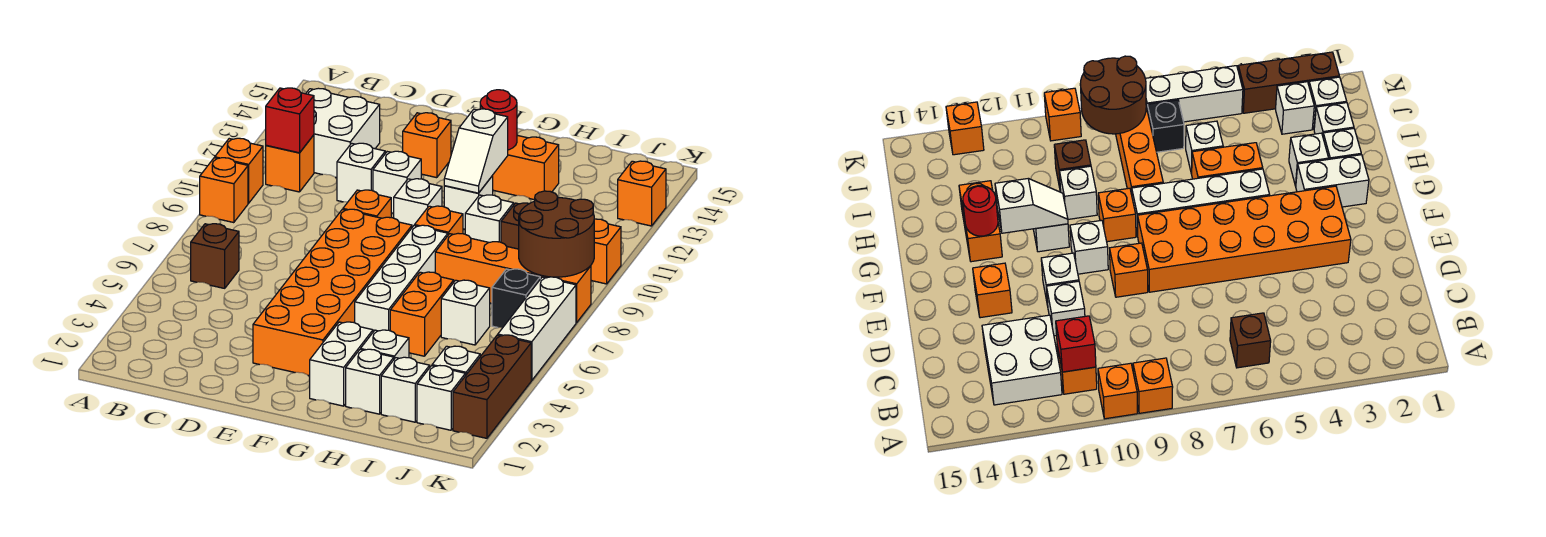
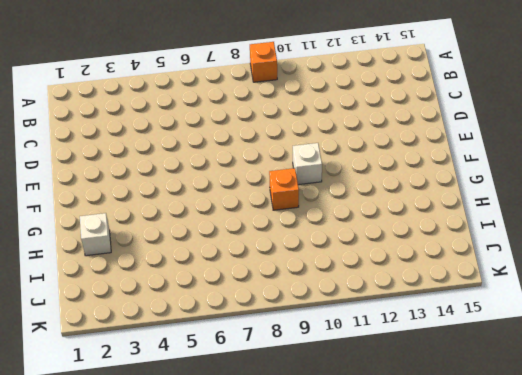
none -> orange 1x1 brick [215,138,263,203]
none -> brown 1x1 brick [191,224,239,288]
none -> orange 1x1 brick [266,135,314,192]
none -> white 2x2 brick [306,88,380,178]

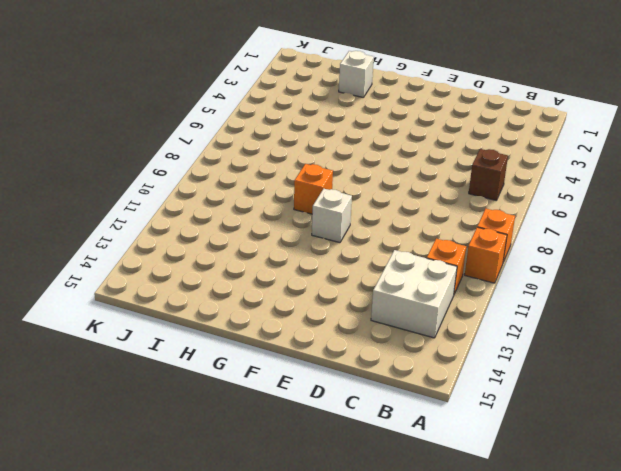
none -> white 1x1 brick [337,143,385,202]
none -> orange 2x6 brick [253,209,412,376]
none -> orange 1x1 brick [343,190,391,218]
none -> white 1x1 brick [373,151,421,213]

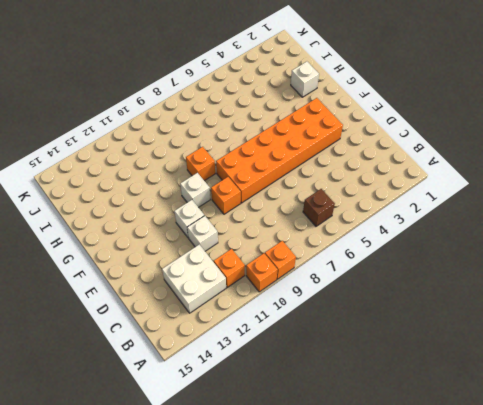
none -> orange 1x1 brick [403,113,451,178]
none -> white 1x2 brick [310,322,373,406]
none -> white 1x4 brick [355,225,448,332]
none -> white 1x1 brick [444,176,493,229]

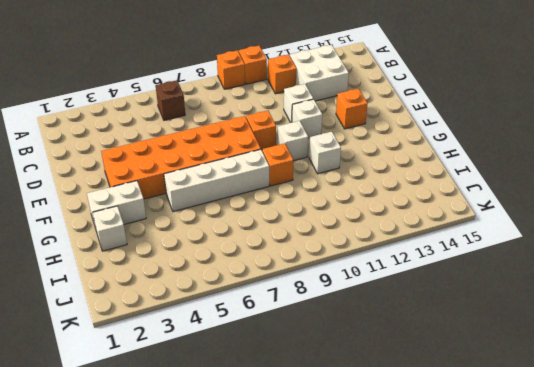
none -> orange 1x2 brick [492,135,559,200]
none -> white 1x1 brick [361,330,409,359]
none -> orange 1x2 brick [390,272,454,356]
none -> orange 1x4 brick [435,233,591,323]

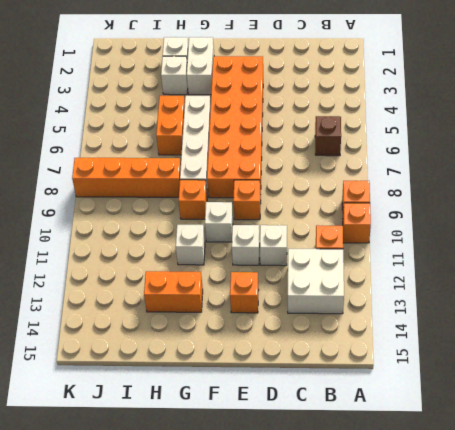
none -> white 1x1 brick [465,195,514,242]
none -> white 1x1 brick [381,357,430,422]
none -> white 1x1 brick [441,280,490,345]
none -> brown 1x1 brick [501,203,530,249]

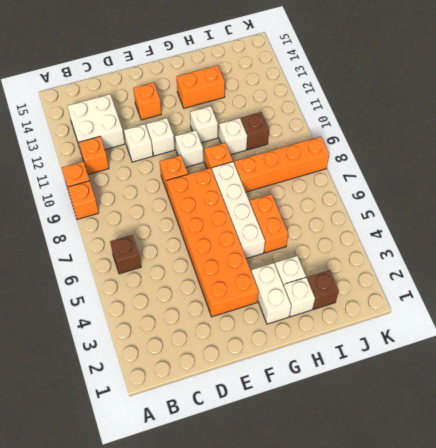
brown 1x1 brick [307,270,339,309] -> white 1x1 brick [381,357,430,422]
none -> white 1x1 brick [441,280,490,345]
none -> white 1x1 brick [417,366,465,430]
none -> white 1x1 brick [432,346,480,376]
none -> black 1x1 brick [492,269,540,328]

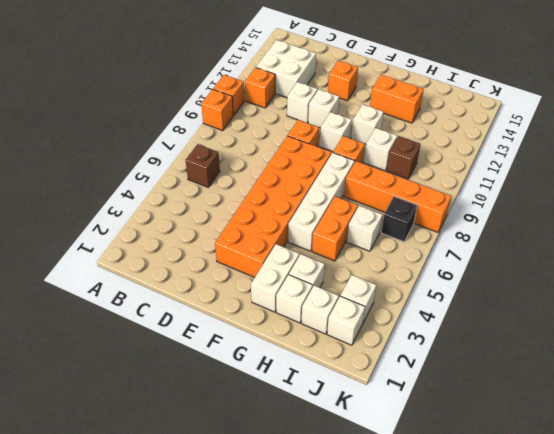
none -> brown 1x3 brick [453,335,531,438]
none -> white 1x3 brick [498,277,576,381]
none -> orange 1x1 brick [591,219,621,284]
none -> orange 1x1 brick [618,161,666,226]

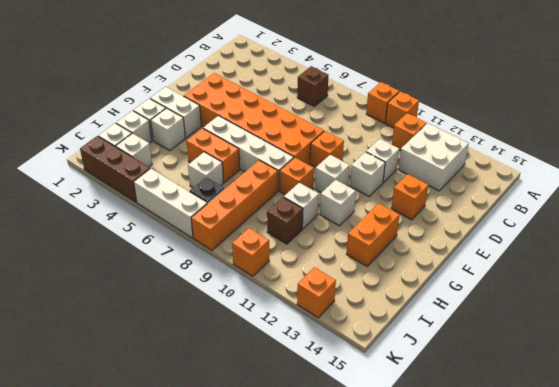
none -> red 1x1 brick [266,88,314,153]
none -> white 1x2 slope [444,109,508,193]
none -> red 1x1 round brick [480,90,517,150]
none -> brown 2x2 round brick [519,191,594,277]

